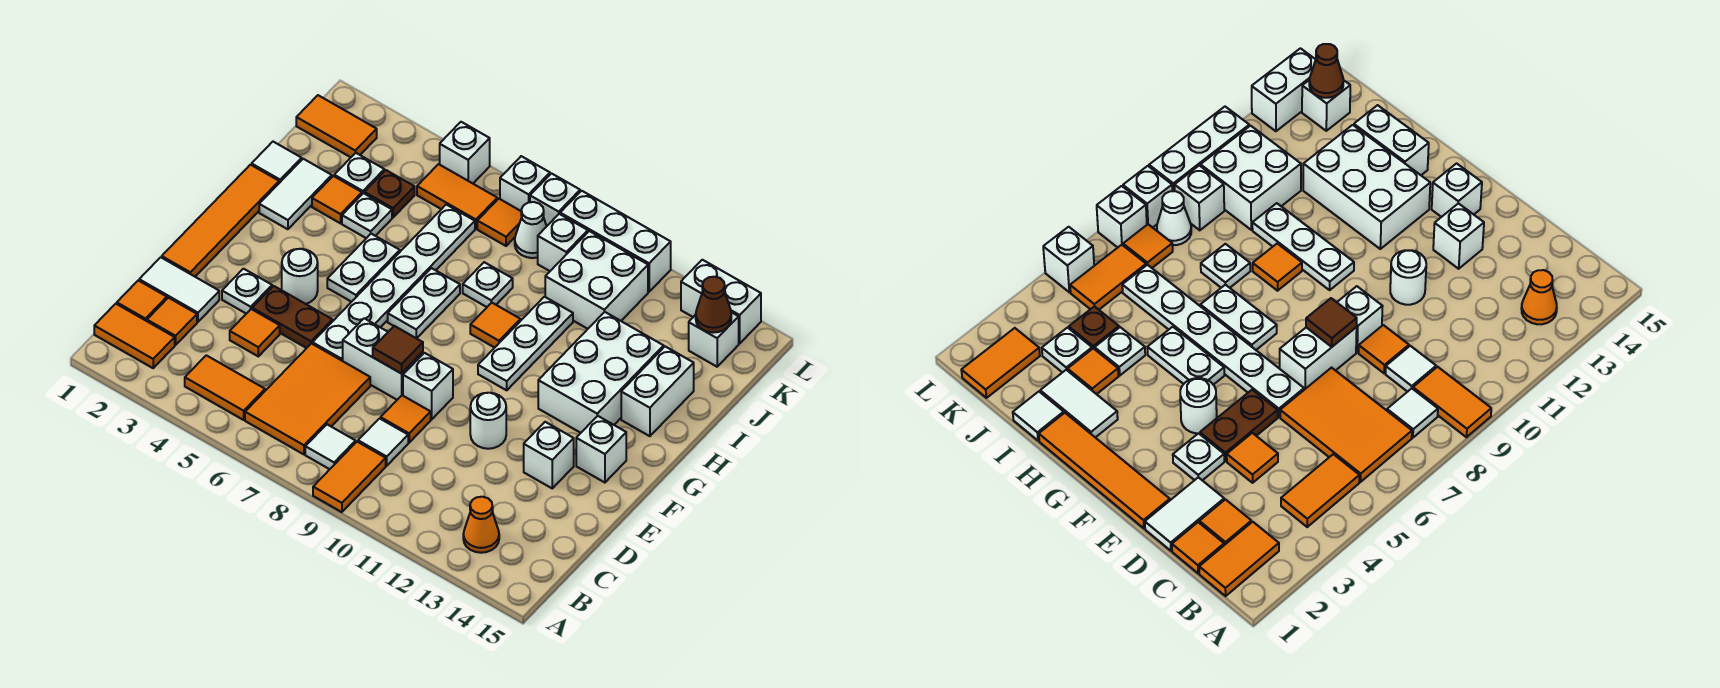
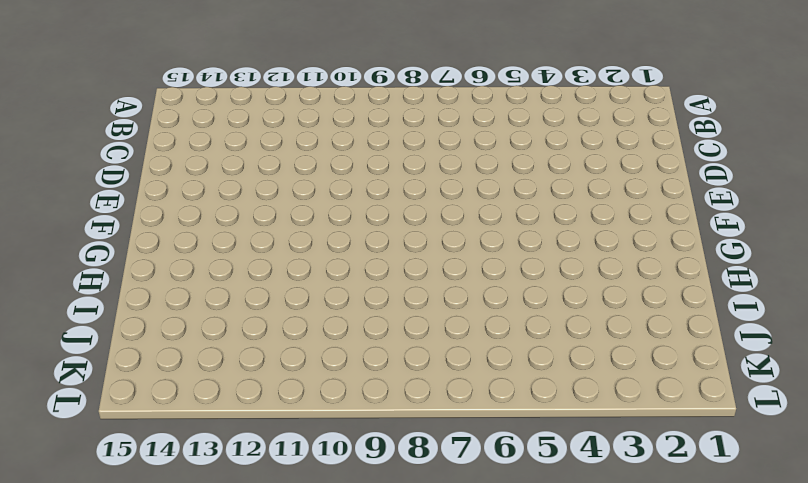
none -> orange 1x2 tile [313,442,386,512]
none -> orange 1x2 tile [94,304,175,368]
none -> orange 1x2 tile [185,355,265,420]
none -> orange 2x3 tile [245,344,370,454]

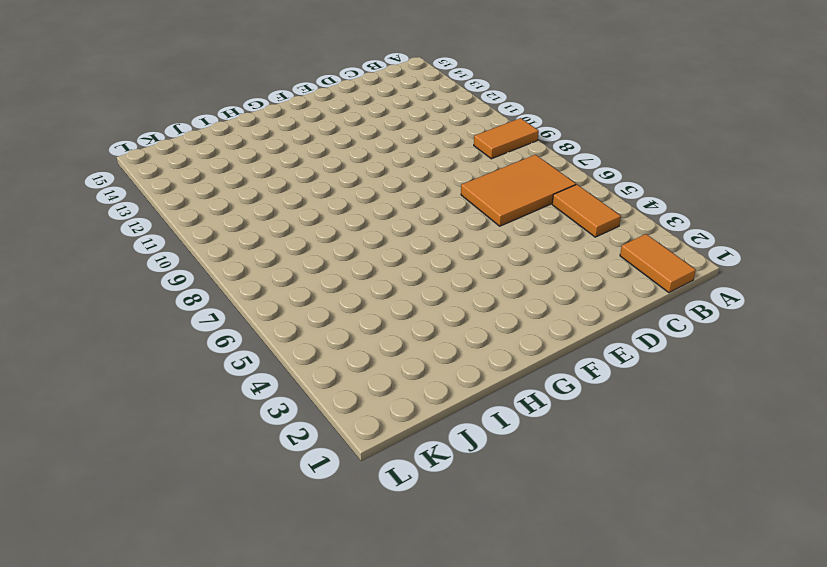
none -> white 1x1 tile [305,424,356,469]
none -> orange 1x1 cone [463,497,499,553]
none -> orange 1x1 tile [117,280,167,321]
none -> orange 1x1 tile [147,298,197,345]

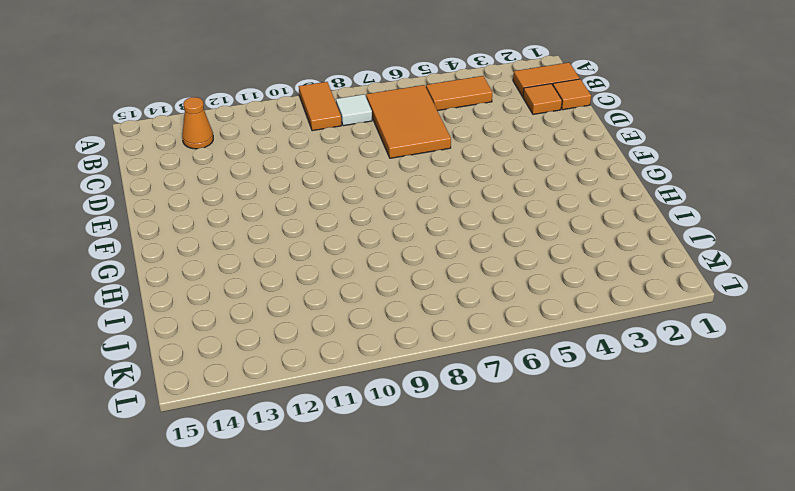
none -> white 1x1 tile [358,418,408,466]
none -> white 1x2 tile [139,257,219,322]
none -> orange 1x1 tile [230,309,280,356]
none -> orange 1x1 tile [381,395,431,443]

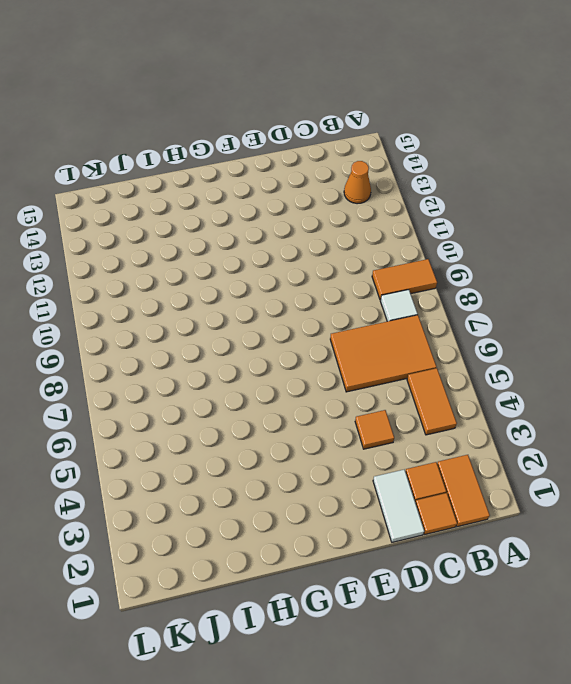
none -> white 1x1 tile [358,418,408,466]
none -> orange 1x1 tile [381,395,431,443]
none -> orange 1x4 tile [162,165,279,277]
none -> white 1x1 plate [222,269,272,314]

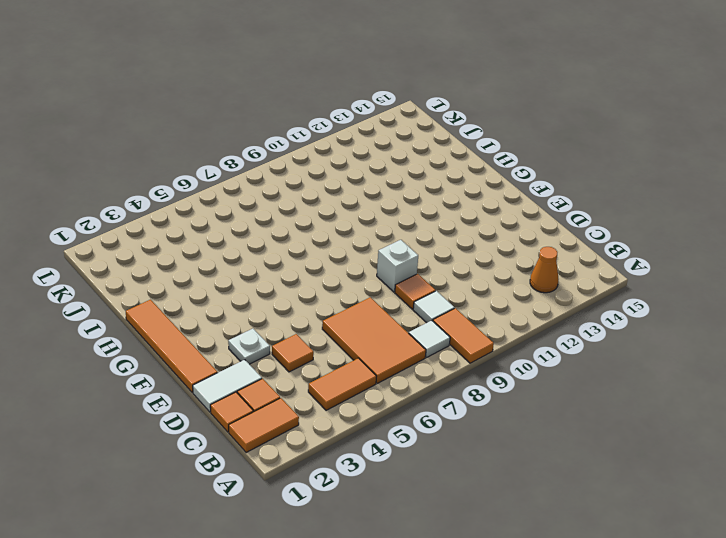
none -> brown 1x2 plate [252,286,332,348]
none -> white 1x6 plate [313,205,475,361]
none -> white 1x2 brick [343,318,423,400]
none -> white 1x1 round brick [470,393,506,449]

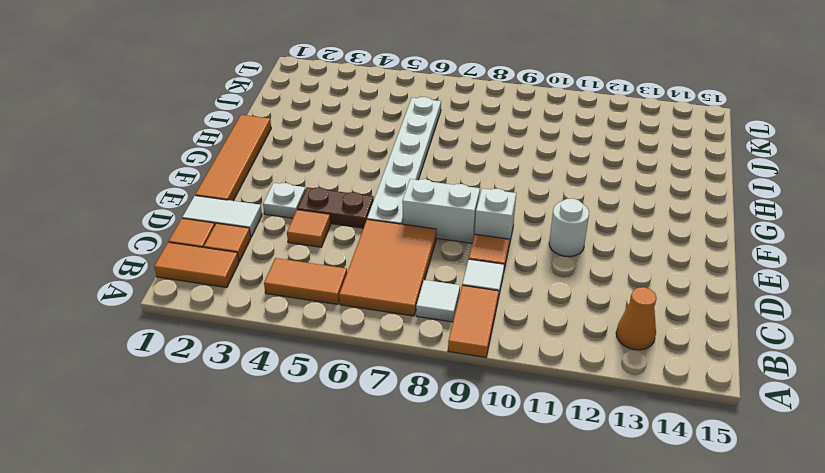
none -> white 1x1 brick [524,422,574,488]
none -> white 1x1 round brick [282,249,318,304]
none -> white 1x1 brick [576,416,626,483]
none -> white 1x2 plate [327,234,400,302]

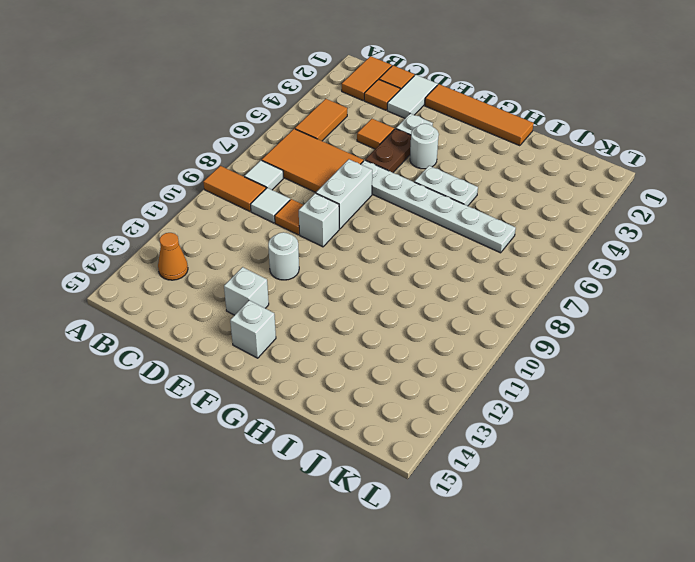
none -> white 1x2 plate [388,268,460,338]
none -> white 1x3 plate [478,297,573,390]
none -> white 2x3 brick [538,312,664,433]
none -> white 1x2 tile [259,159,332,229]

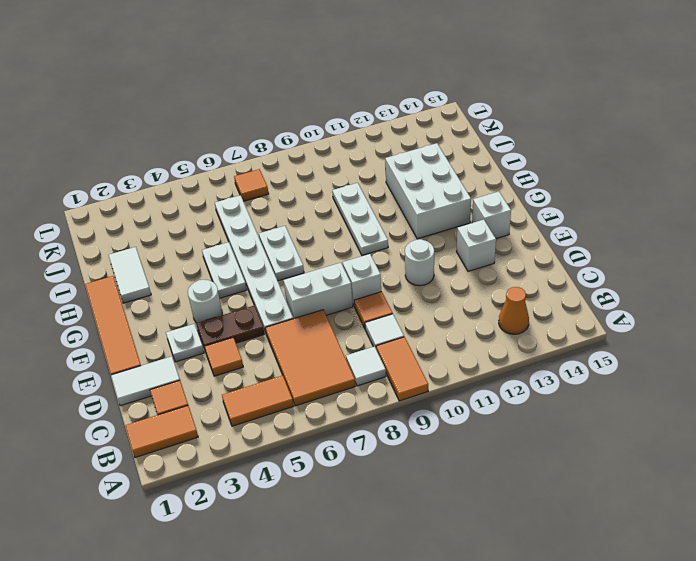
none -> orange 1x1 tile [117,280,167,321]
none -> orange 1x1 tile [470,303,520,348]
none -> white 1x2 brick [621,347,694,436]
none -> white 1x1 tile [252,142,302,183]

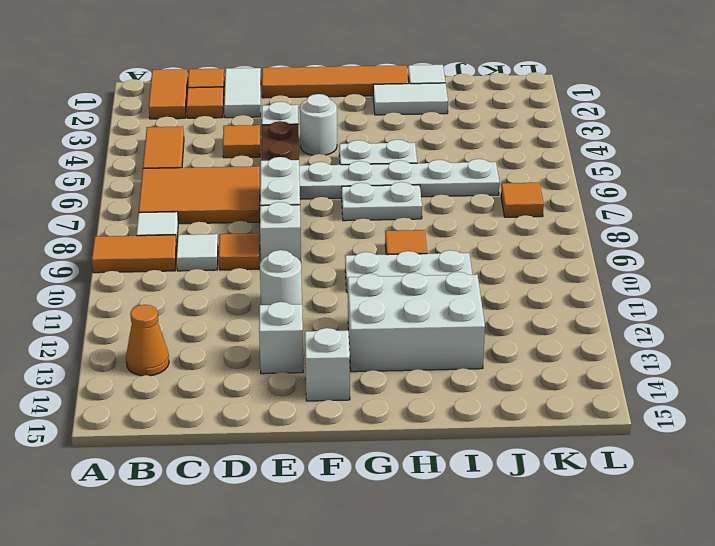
none -> white 1x2 brick [621,347,694,436]
none -> orange 1x1 tile [312,176,362,223]
none -> white 1x1 plate [342,193,392,238]
none -> white 1x1 plate [463,262,513,307]

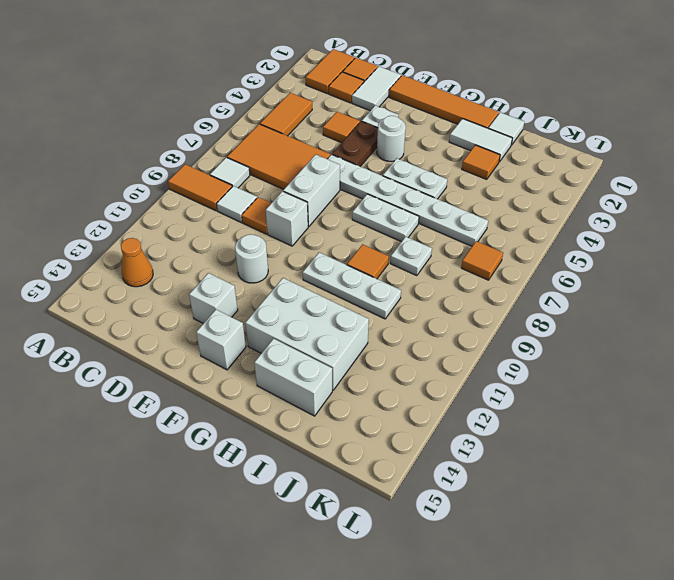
none -> white 1x1 plate [342,193,392,238]
none -> white 1x1 plate [334,153,384,194]
none -> brown 1x1 plate [364,170,415,217]
none -> white 2x2 brick [545,231,648,329]

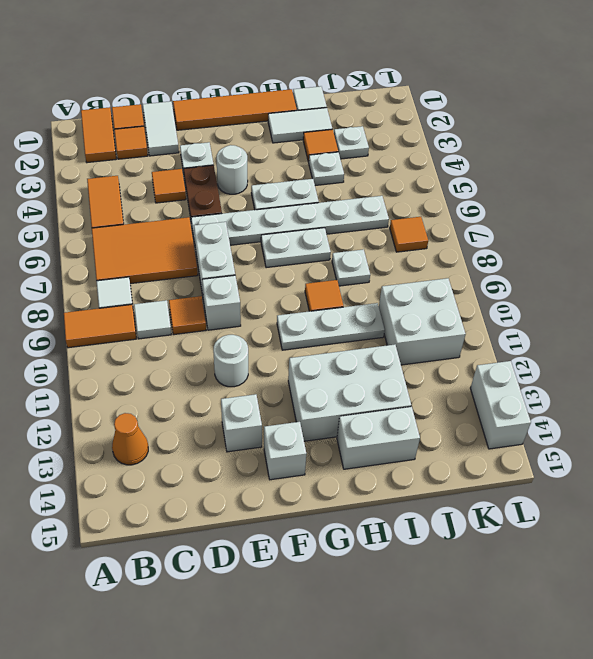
none -> brown 1x1 plate [364,170,415,217]
none -> orange 1x2 tile [296,95,377,157]
none -> orange 1x2 tile [417,164,497,229]
none -> white 1x1 cone [515,202,547,258]

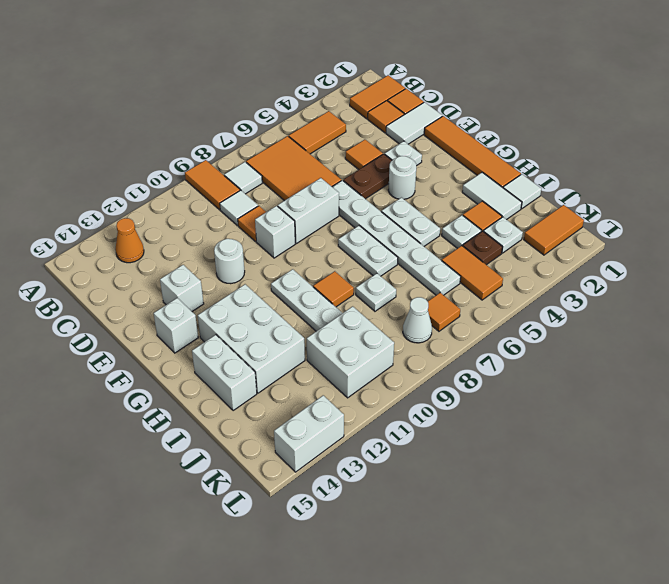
orange 1x2 tile [442,246,503,300] -> orange 1x2 tile turned to [417,164,497,229]
none -> white 1x1 brick [538,214,588,271]
none -> white 1x1 brick [689,312,739,367]
none -> white 1x1 brick [440,122,490,183]
none -> white 1x1 brick [500,156,550,211]

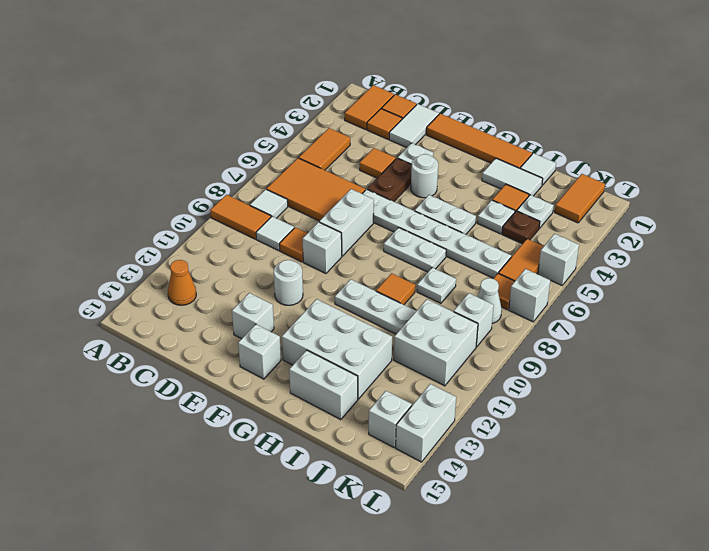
none -> white 1x1 brick [530,174,580,226]
none -> white 1x3 brick [560,191,671,292]
none -> brown 1x1 tile [373,326,423,374]
none -> brown 1x1 cone [696,277,731,333]

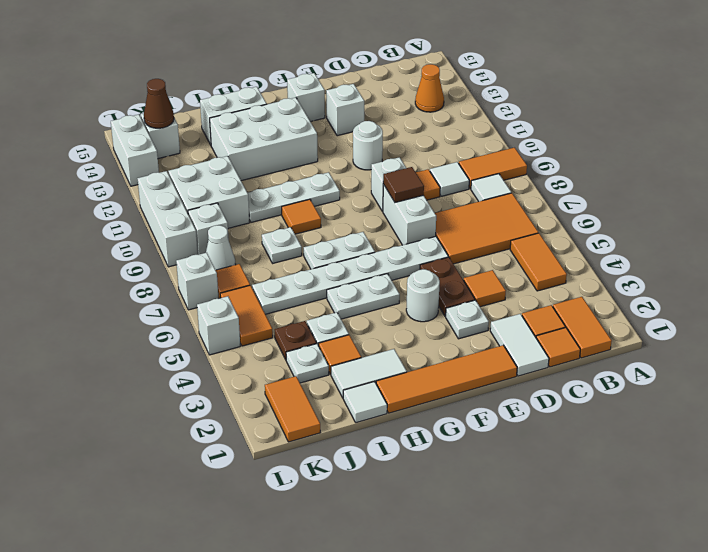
none -> white 1x1 brick [530,174,580,226]

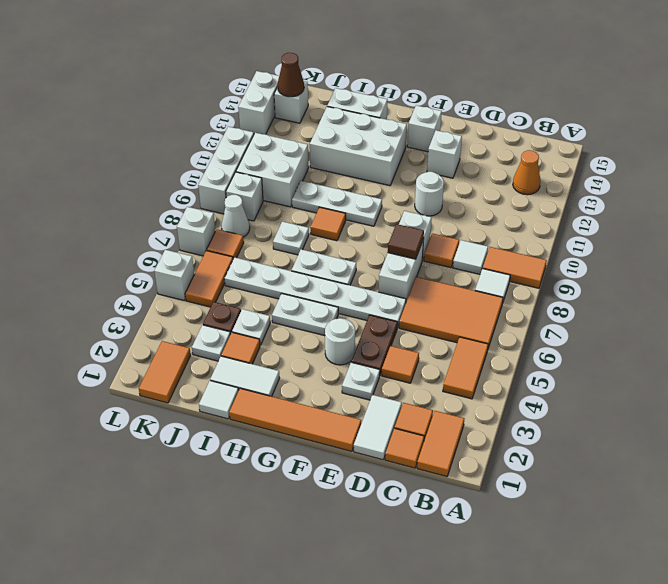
none -> white 1x1 brick [530,174,580,226]

